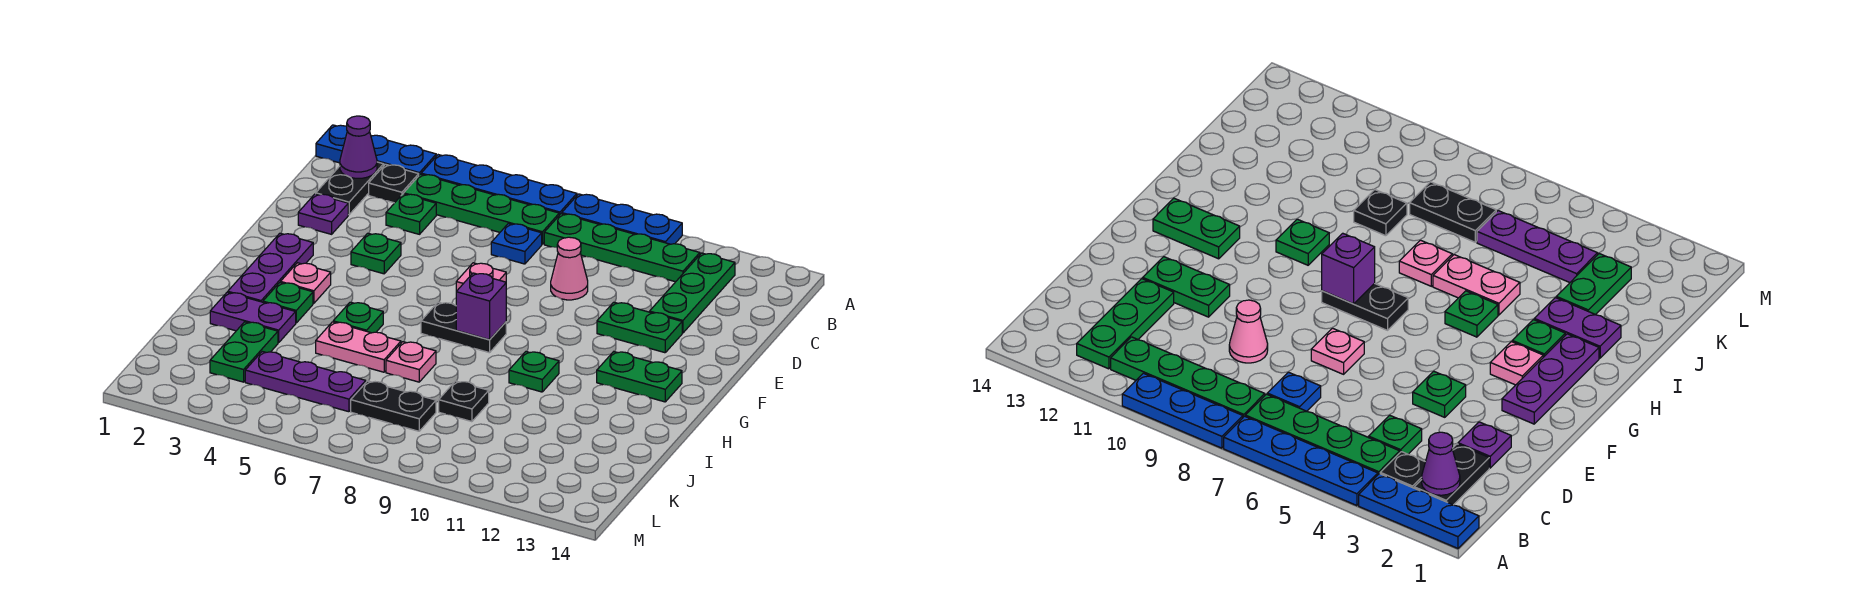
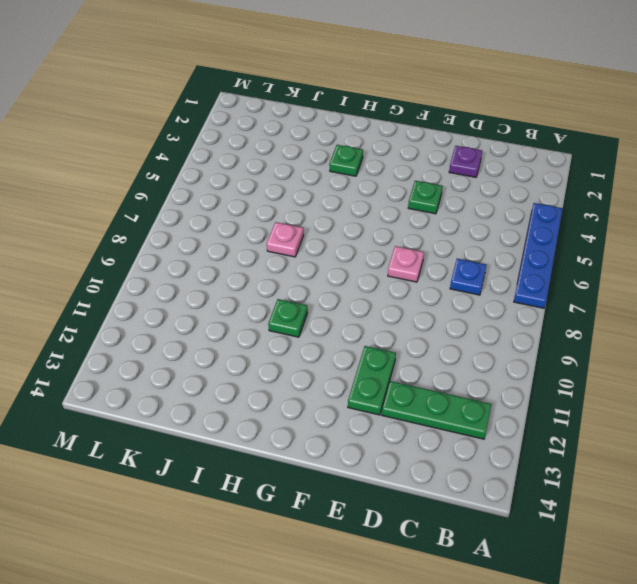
none -> blue 1x3 plate [316,125,436,175]
none -> blue 1x3 plate [562,194,682,244]
none -> black 1x2 plate [316,162,384,215]
none -> black 1x1 plate [369,164,419,203]

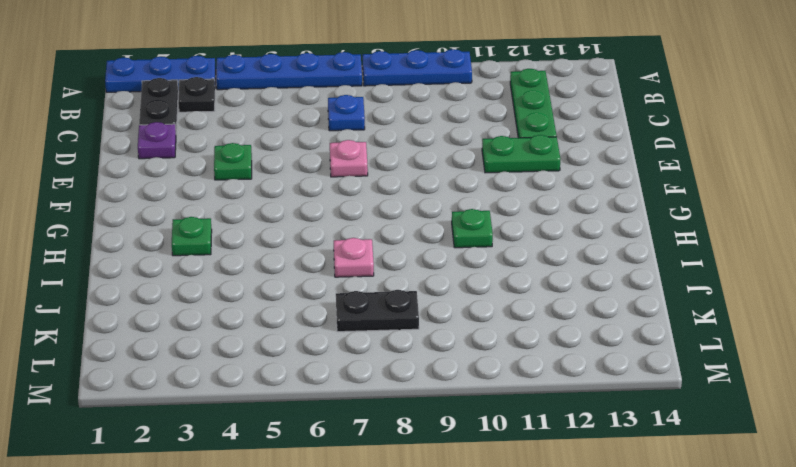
none -> green 1x4 plate [404,174,559,244]
none -> green 1x4 plate [544,214,700,282]
none -> green 1x1 plate [386,194,436,234]
none -> pink 1x1 cone [551,237,588,300]

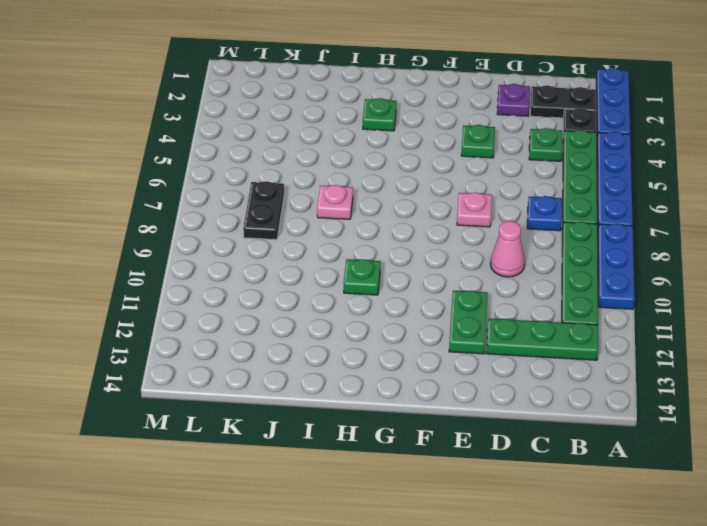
none -> purple 1x3 plate [228,233,313,302]
none -> pink 1x1 plate [281,263,331,303]
none -> black 1x2 plate [421,302,506,353]
none -> green 1x2 plate [597,352,682,402]

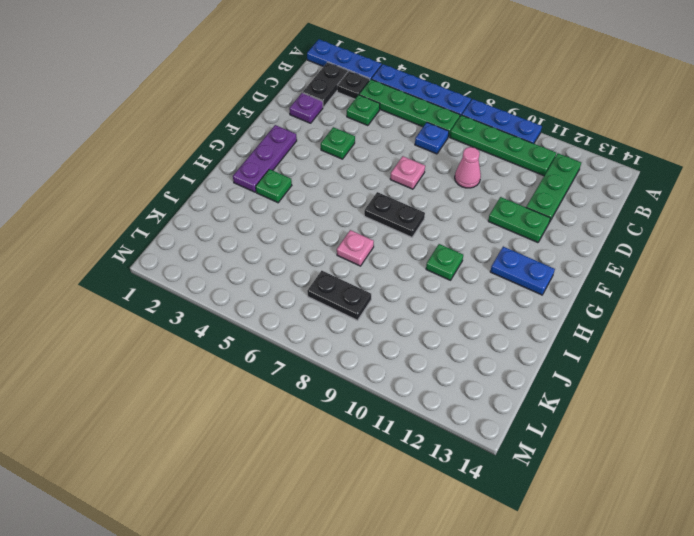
blue 1x2 plate [490,247,555,295] -> green 1x2 plate [597,352,682,402]
none -> pink 1x1 plate [281,263,331,303]
none -> green 1x1 plate [333,302,383,333]
none -> purple 1x2 plate [210,292,296,343]
none -> pink 1x2 plate [316,322,401,372]

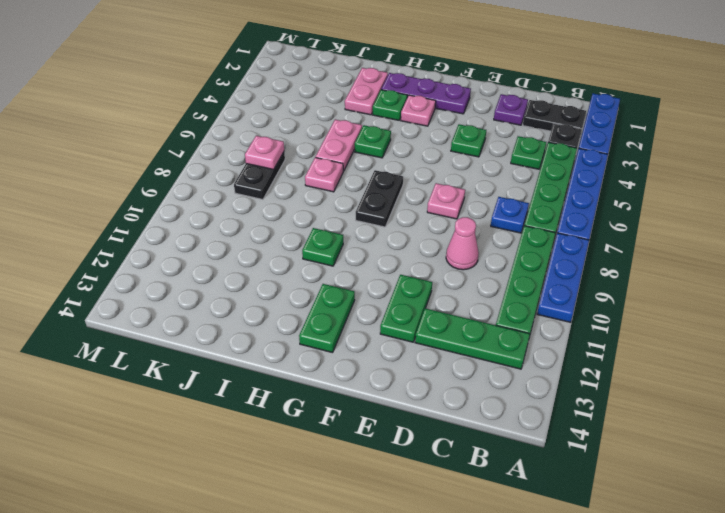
pink 1x2 plate [345,68,388,115] -> purple 1x2 plate [210,292,296,343]
pink 1x1 plate [245,136,284,169] -> none
none -> green 1x2 plate [210,322,278,382]
none -> black 1x1 plate [439,381,489,422]
none -> purple 1x3 plate [245,351,366,412]
none -> purple 1x1 cone [340,116,377,178]

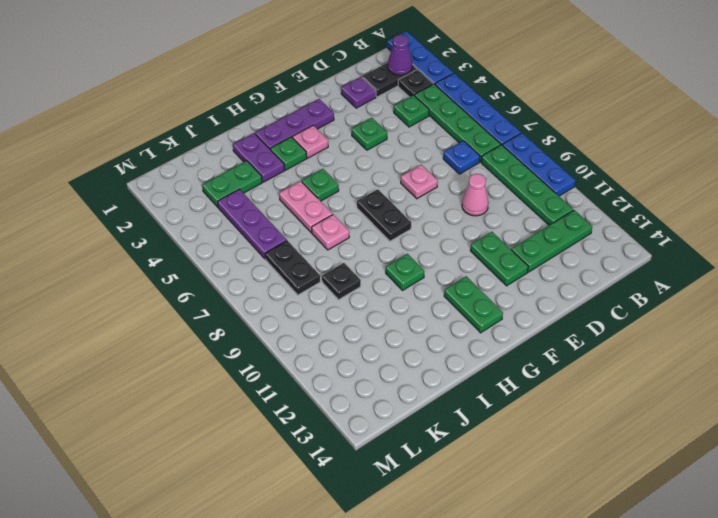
none -> purple 1x1 brick [456,273,506,340]

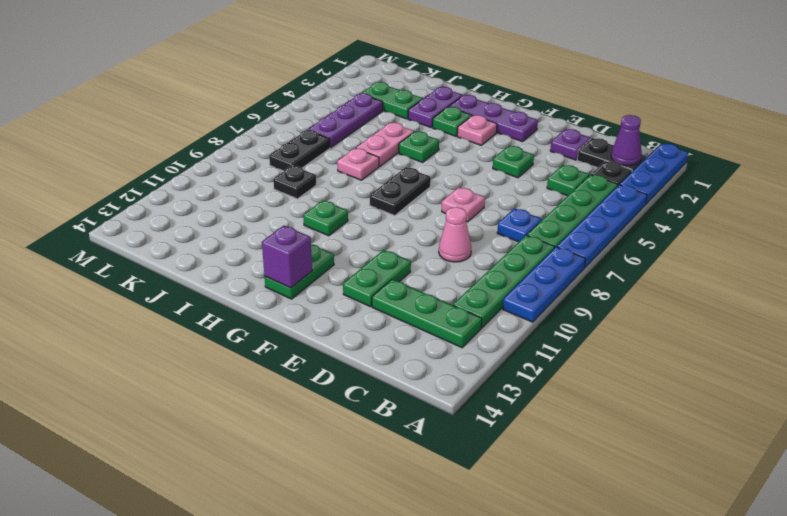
purple 1x1 brick [262,226,312,288] -> purple 1x1 brick moved to [456,273,506,340]

